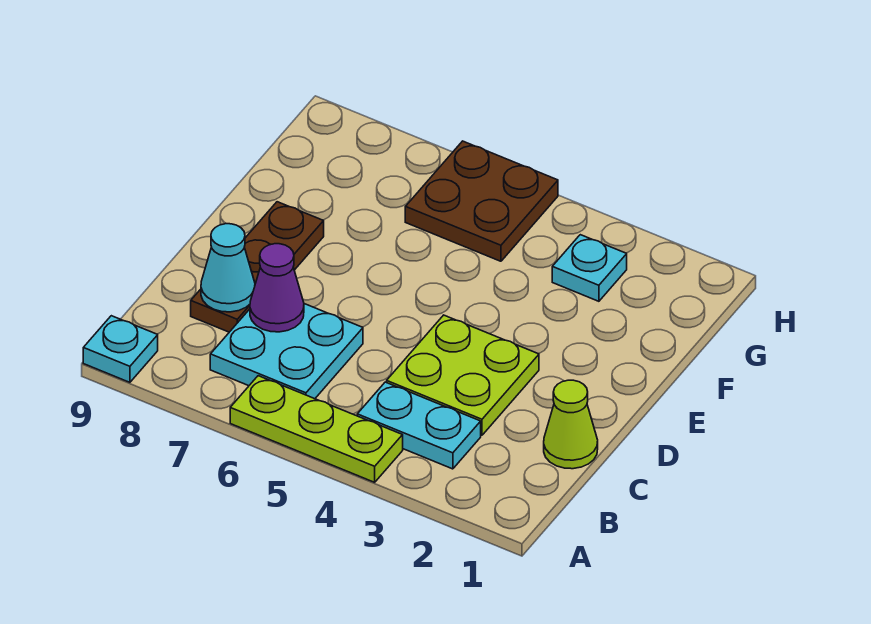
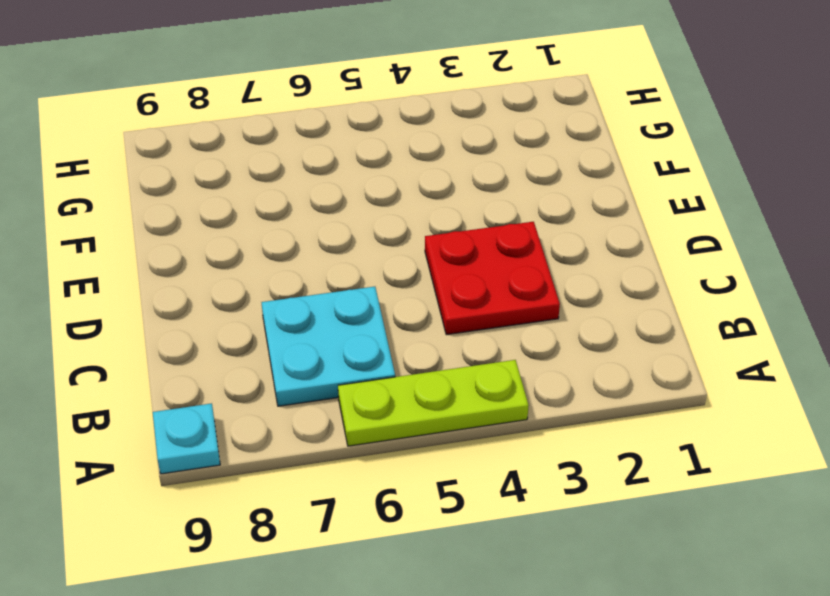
red 2x2 plate [425,222,560,335] -> lime 2x2 plate [387,315,539,435]
none -> cyan 1x2 plate [357,382,481,469]
none -> lime 1x1 cone [544,380,598,469]

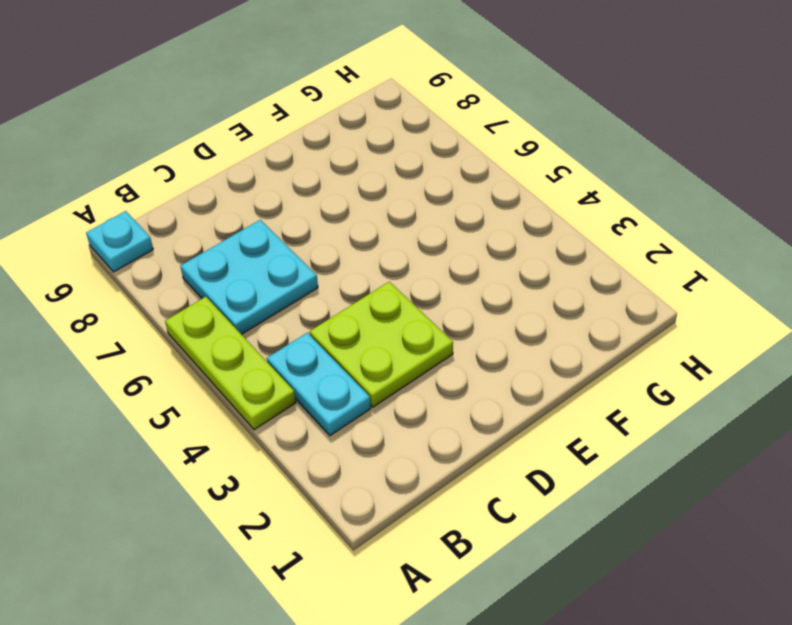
none -> lime 1x1 cone [544,380,598,469]
none -> brown 1x3 plate [191,202,324,332]

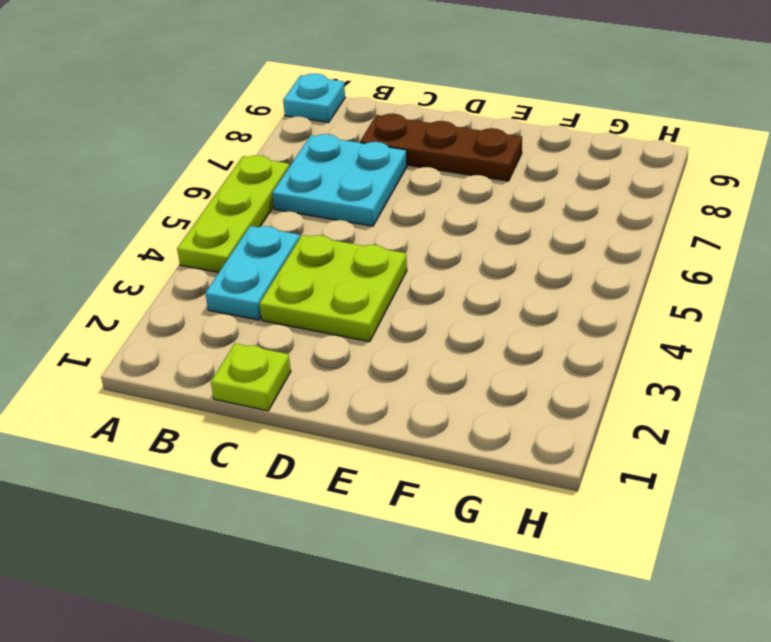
lime 1x1 plate [211,343,291,411] -> lime 1x1 cone [544,380,598,469]
none -> cyan 1x1 plate [552,235,627,301]
none -> brown 2x2 plate [405,141,558,261]

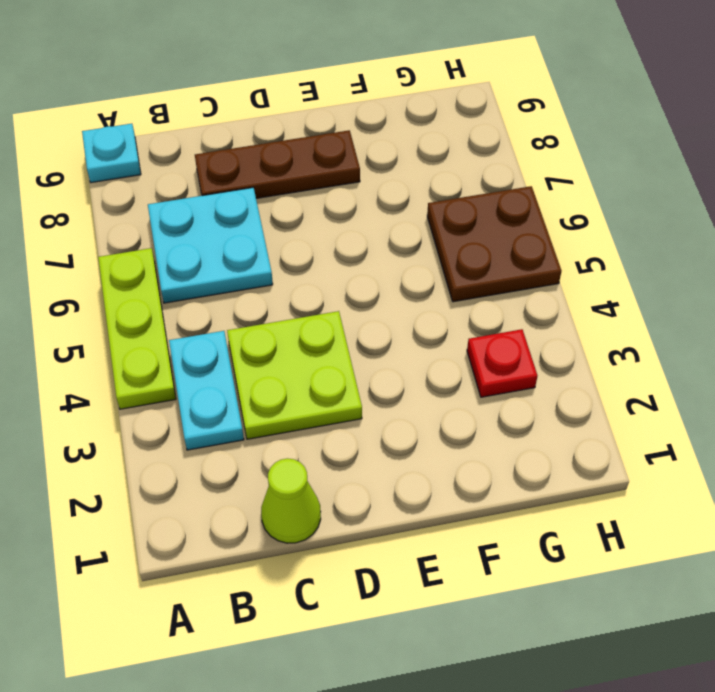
red 1x1 plate [467,329,538,397] -> cyan 1x1 plate [552,235,627,301]
none -> purple 1x1 cone [250,244,304,332]
none -> cyan 1x1 cone [201,224,255,312]

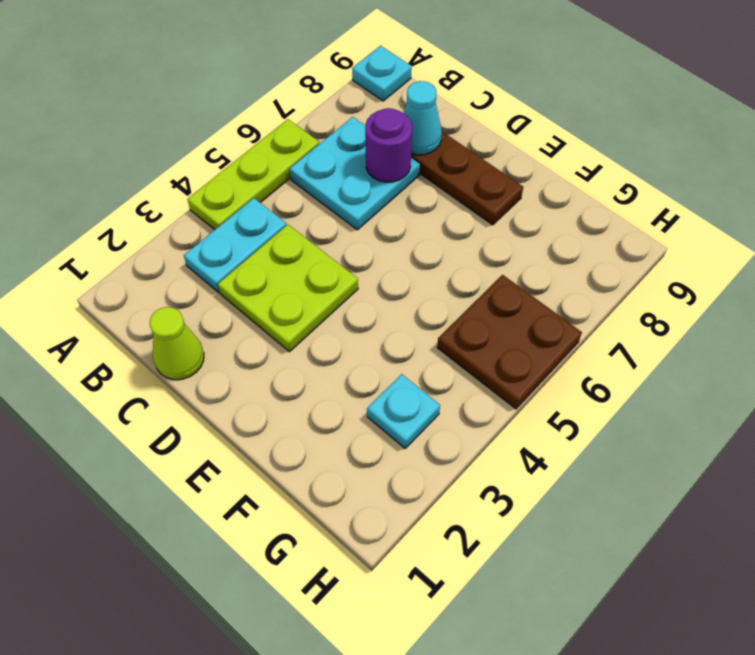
purple 1x1 round brick [365,108,412,182] -> purple 1x1 cone [250,244,304,332]

